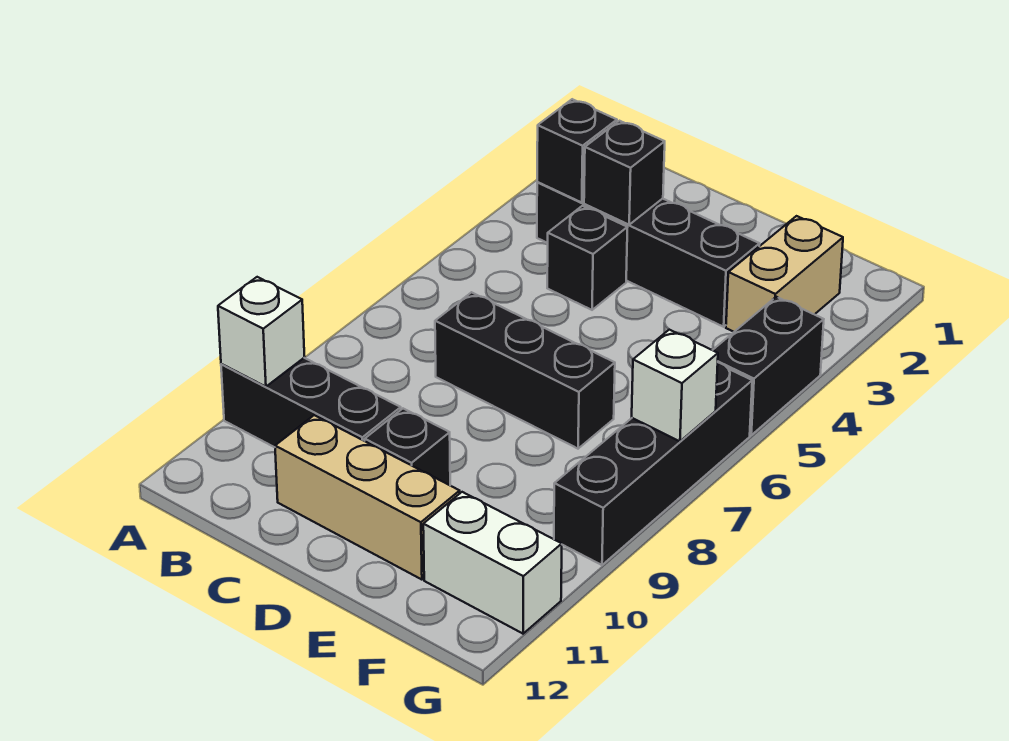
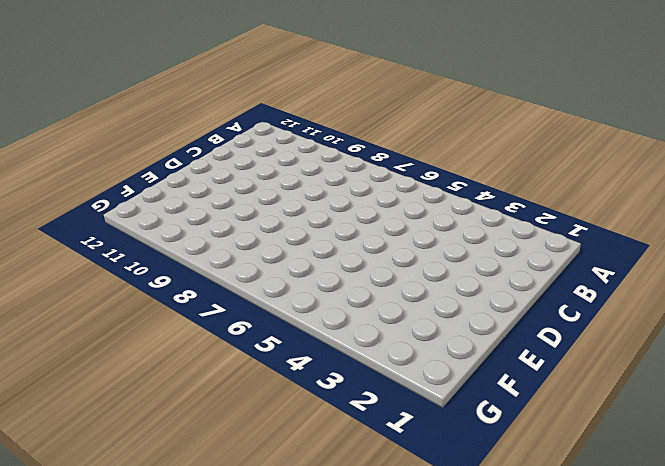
none -> black 1x3 brick [221,358,401,447]
none -> black 1x4 brick [537,182,759,327]
none -> black 1x1 brick [547,206,628,310]

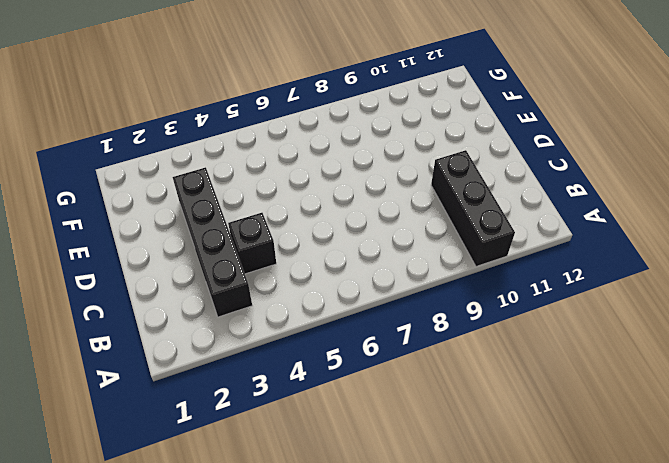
none -> black 1x3 brick [435,292,615,449]
none -> tan 1x3 brick [275,415,460,580]
none -> black 1x1 brick [365,409,450,485]

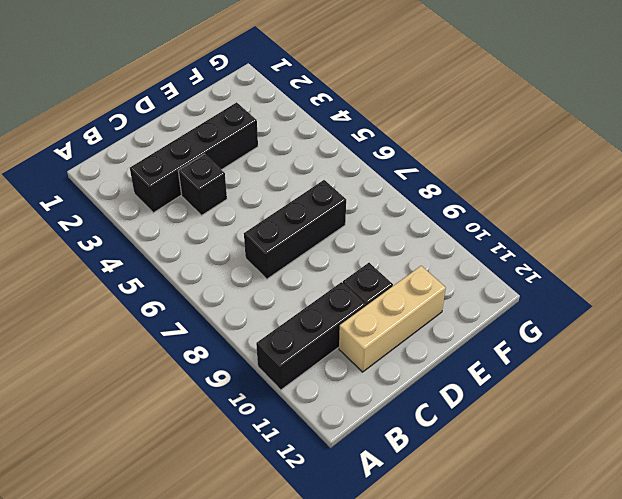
none -> tan 1x2 brick [726,216,843,332]
none -> white 1x2 brick [423,492,562,634]
none -> black 1x2 brick [713,297,824,435]

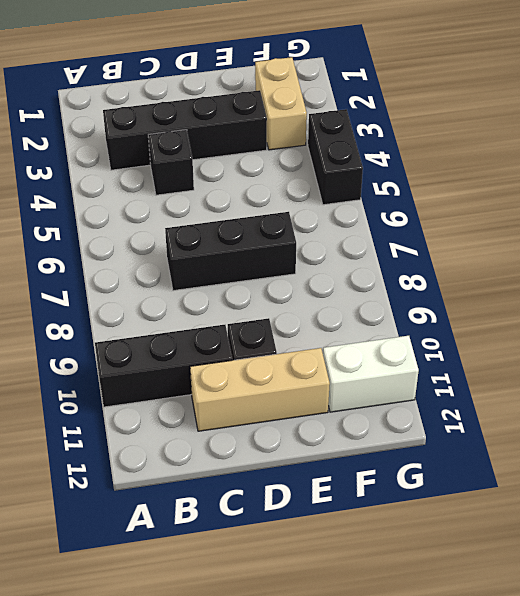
none -> black 1x4 brick [554,363,752,565]
none -> white 1x1 brick [218,277,305,387]
none -> black 1x1 brick [537,99,617,202]

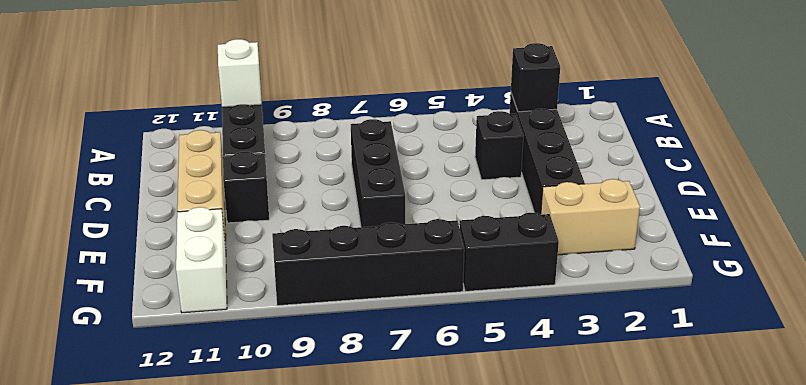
none -> black 1x1 brick [584,121,665,225]
none -> white 1x1 brick [632,330,718,441]

